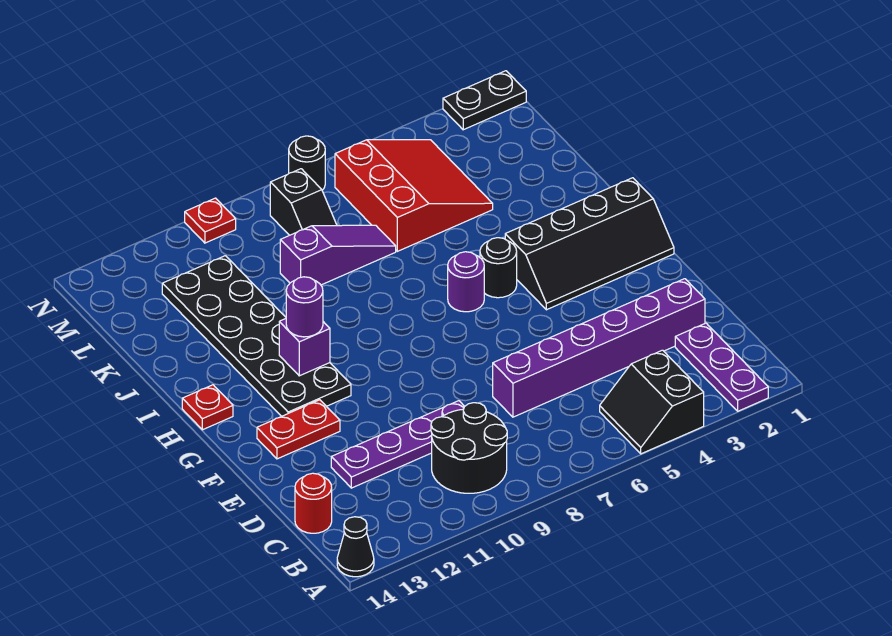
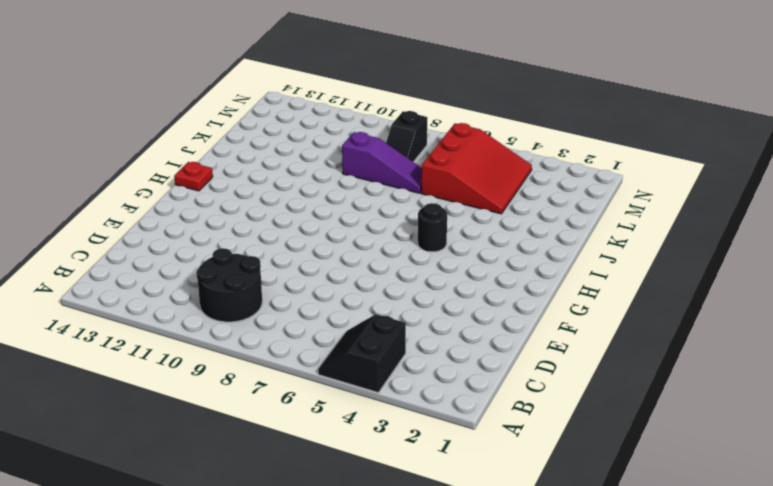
none -> purple 1x3 plate [675,323,768,411]
none -> black 1x1 cone [337,517,374,577]
none -> red 1x1 round brick [295,473,332,533]

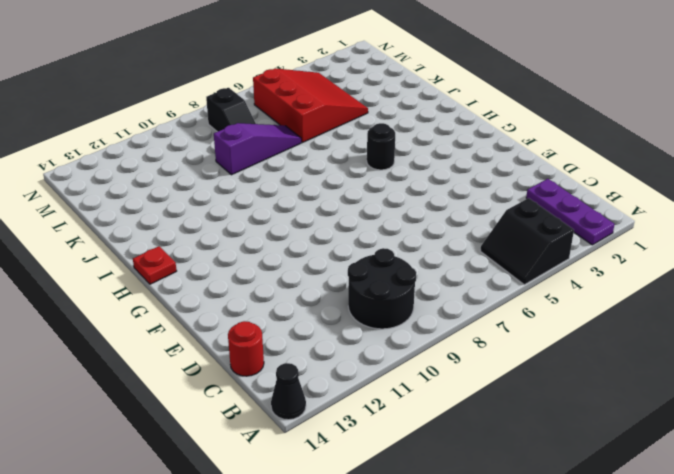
none -> purple 1x6 brick [493,279,705,417]
none -> purple 1x4 plate [331,401,465,488]
none -> red 1x2 plate [257,400,340,459]

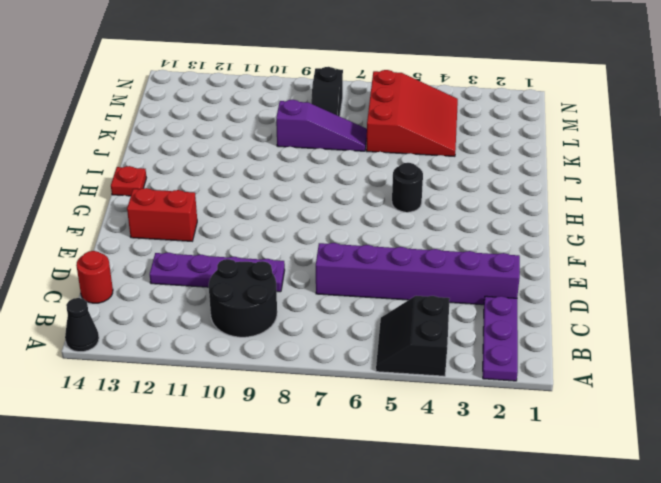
red 1x2 brick [127,188,197,241] -> red 1x2 plate [257,400,340,459]
none -> black 2x4 slope [505,178,674,310]
none -> black 2x6 plate [162,256,351,416]
none -> purple 1x1 round brick [448,252,484,312]

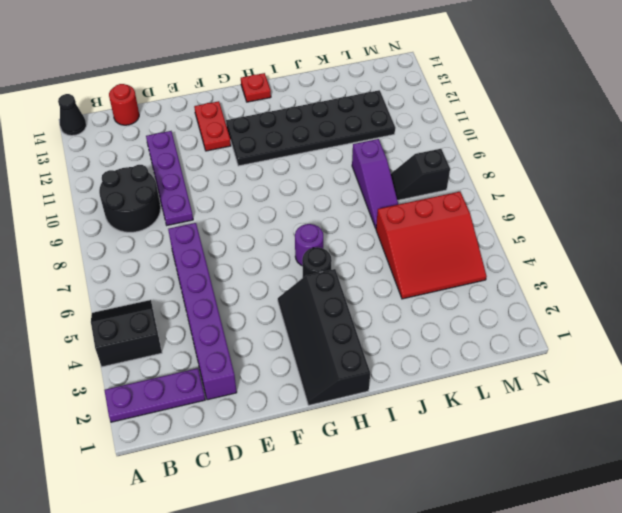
none -> black 1x2 plate [443,71,526,130]
none -> black 1x1 round brick [289,136,325,190]
none -> red 1x1 plate [185,198,236,243]

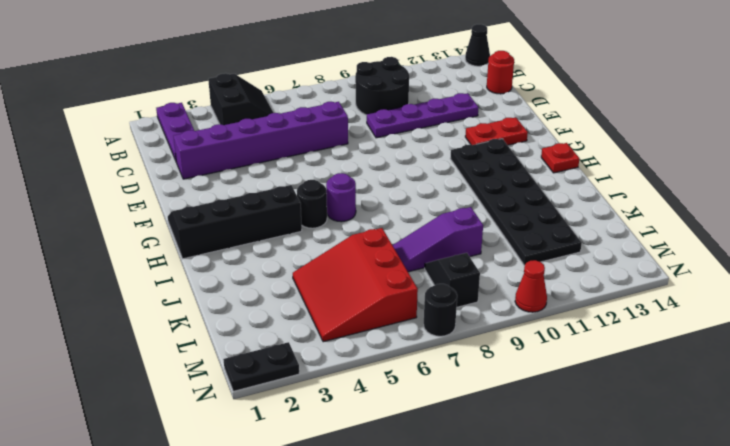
red 1x1 cone [515,260,547,312] -> red 1x1 plate [185,198,236,243]
none -> purple 1x1 brick [279,319,330,376]
none -> purple 1x1 round brick [286,277,323,337]

